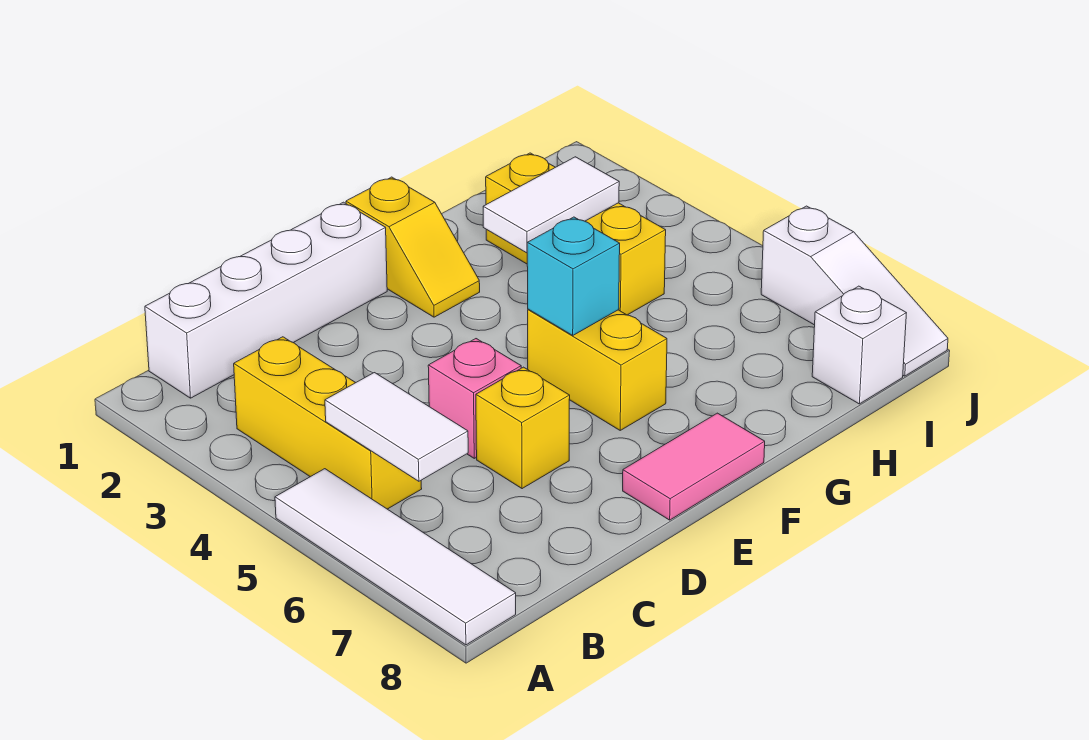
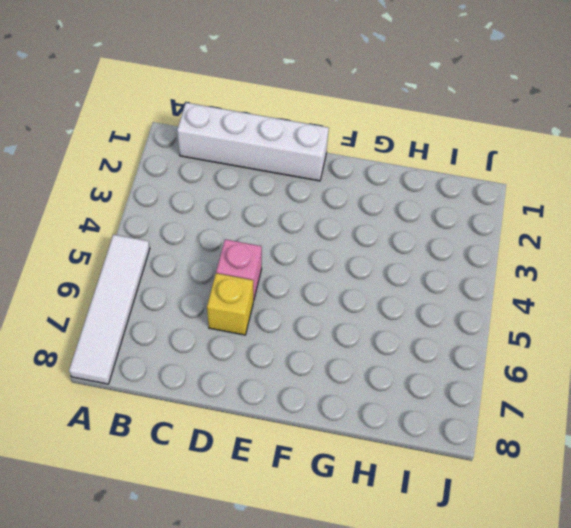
none -> yellow 1x3 brick [234,337,422,509]
none -> pink 1x2 tile [623,413,765,520]
none -> yellow 1x2 slope [346,177,480,317]

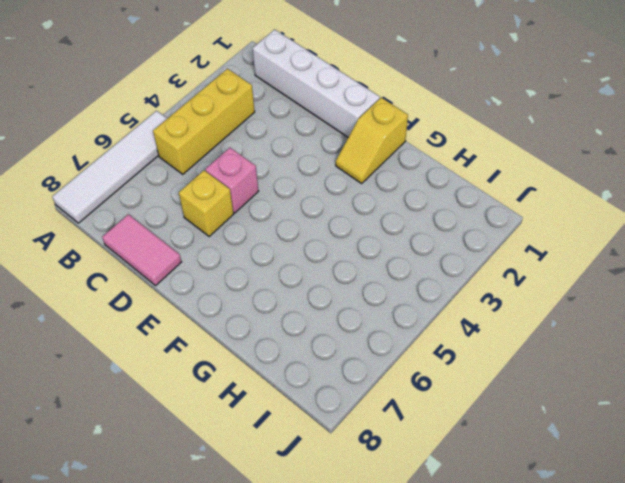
pink 1x2 tile [102,214,181,285] -> pink 1x2 tile moved to [623,413,765,520]
none -> yellow 1x2 brick [528,309,667,430]
none -> yellow 1x3 brick [486,153,666,315]
none -> white 1x1 brick [812,286,906,404]

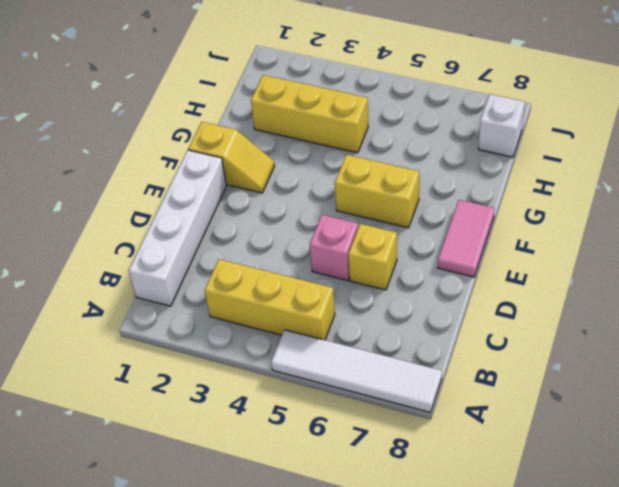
none -> white 1x3 slope [761,206,948,376]
none -> white 1x2 tile [325,373,468,481]
none -> cyan 1x1 brick [527,217,620,335]

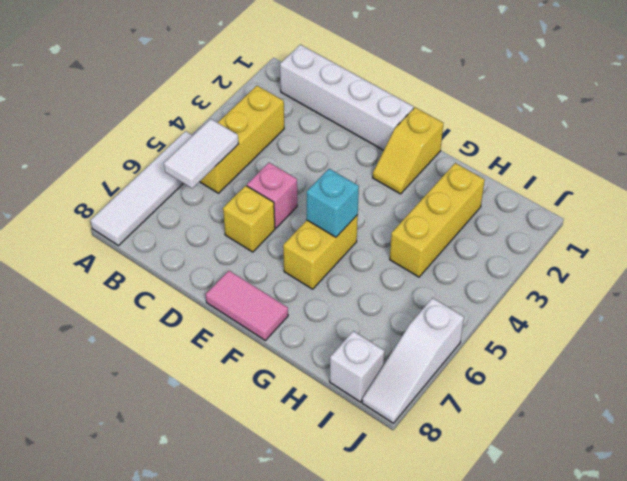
none -> white 1x2 tile [483,157,619,253]

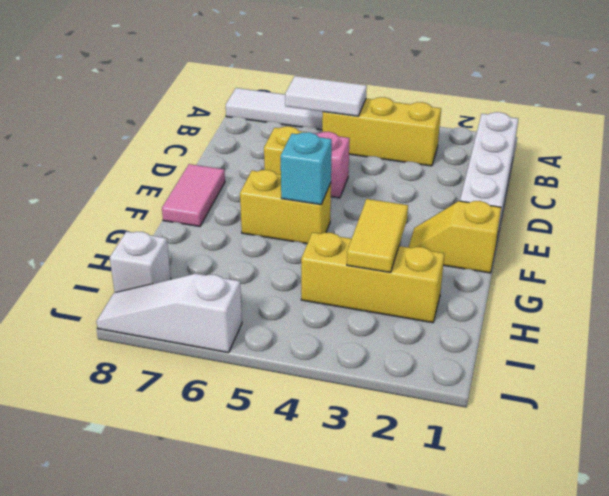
yellow 1x2 tile [347,199,408,272] -> white 1x2 tile [483,157,619,253]

